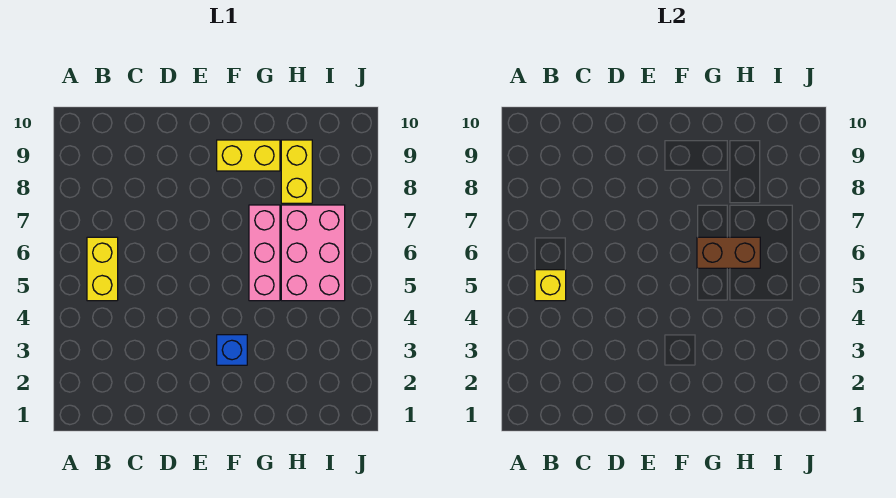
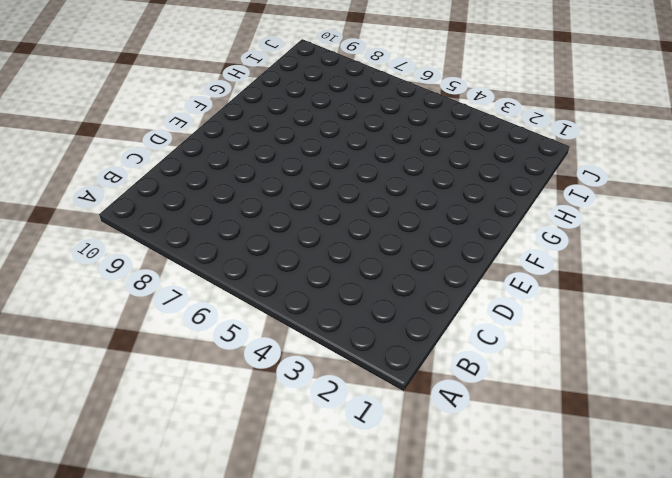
none -> yellow 1x2 brick [87,237,118,301]
none -> blue 1x1 brick [217,335,247,365]

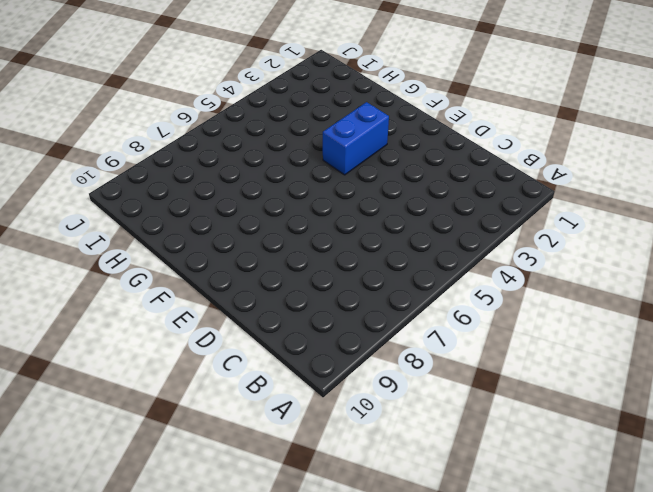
blue 1x2 brick [323,102,389,175] -> blue 1x1 brick [217,335,247,365]
none -> yellow 1x2 brick [87,237,118,301]
none -> yellow 1x2 brick [217,140,280,171]

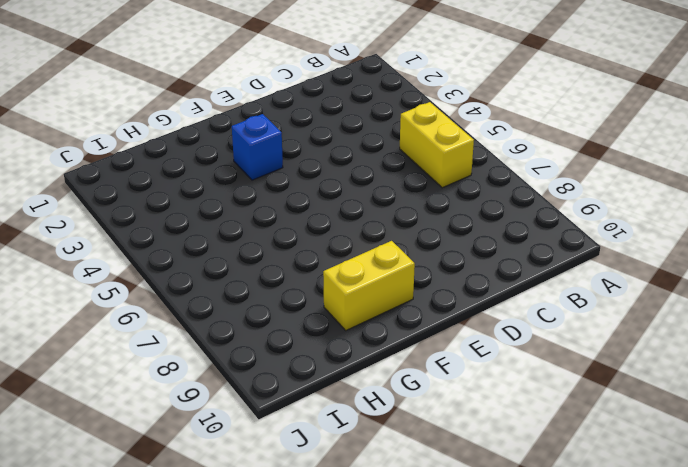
none -> pink 1x3 brick [249,205,280,301]
none -> pink 2x3 brick [281,205,345,301]

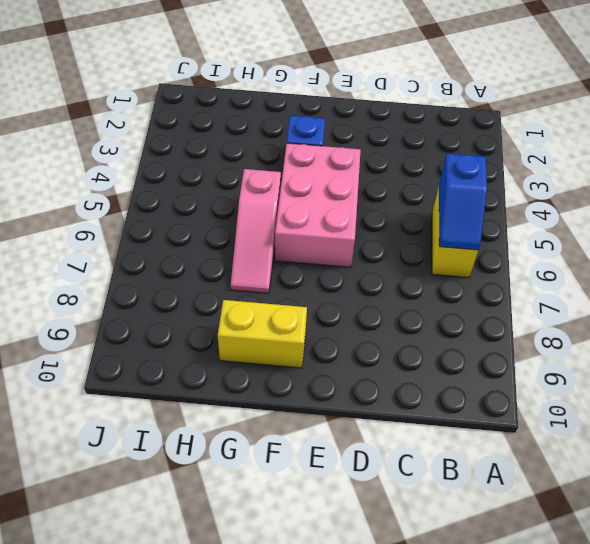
blue 1x2 slope [439,154,487,250] -> yellow 1x1 brick [535,270,566,301]
pink 2x3 brick [275,143,361,267] -> pink 2x3 brick moved to [281,205,345,301]
pink 1x3 slope [231,169,281,293] -> pink 1x3 brick [249,205,280,301]
none -> yellow 1x2 brick [281,140,312,203]
none -> brown 1x2 brick [697,237,760,268]

